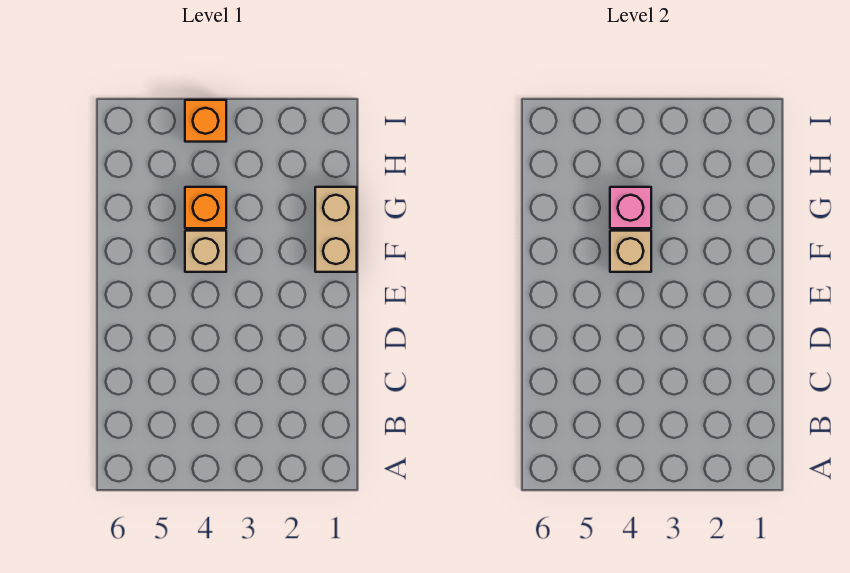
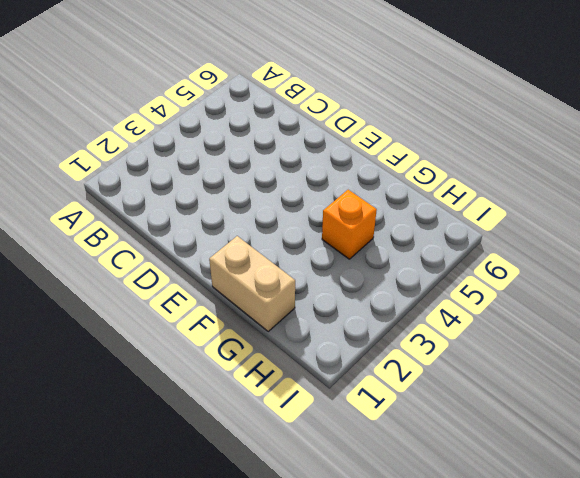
none -> tan 1x1 brick [185,231,226,272]
none -> orange 1x1 brick [185,100,226,142]

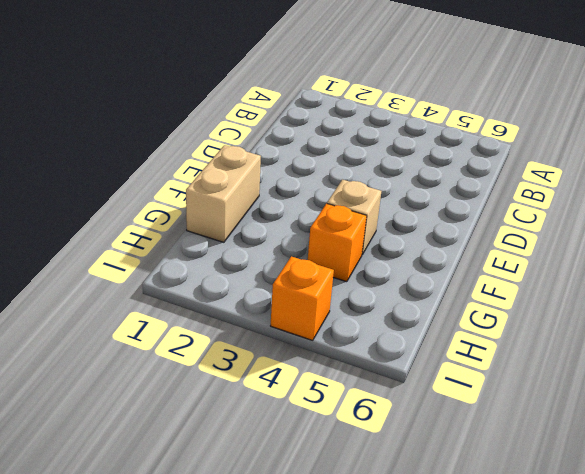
none -> tan 1x1 brick [610,231,651,272]
none -> pink 1x1 brick [610,187,651,228]

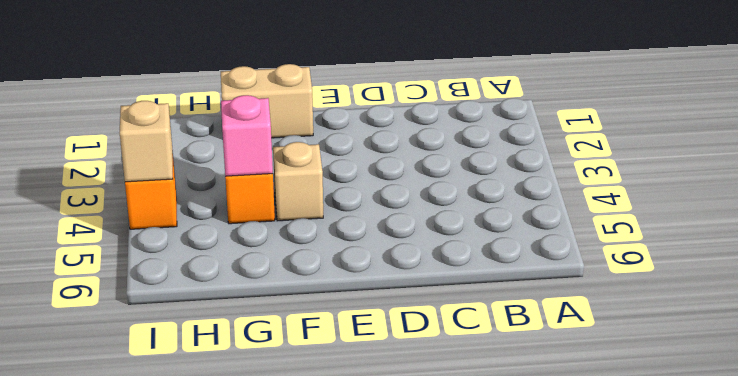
tan 1x1 brick [120,101,173,182] -> tan 1x1 brick moved to [610,231,651,272]

